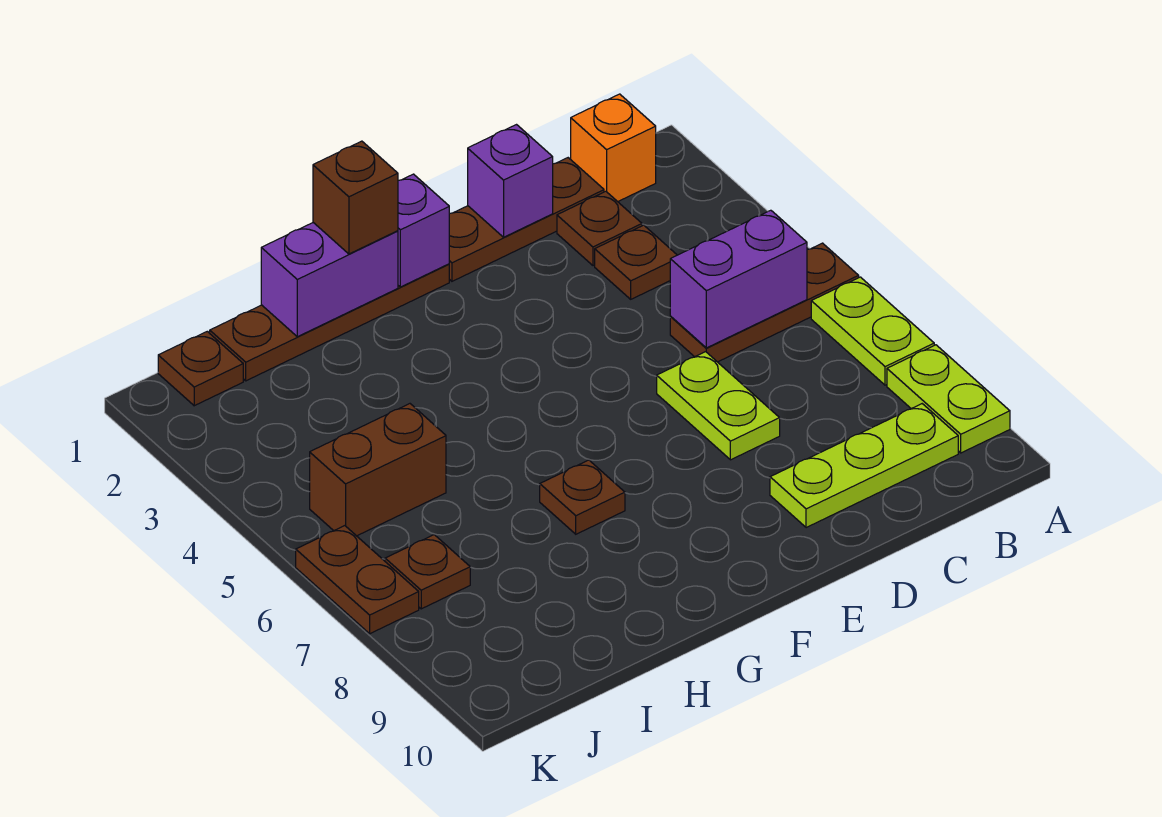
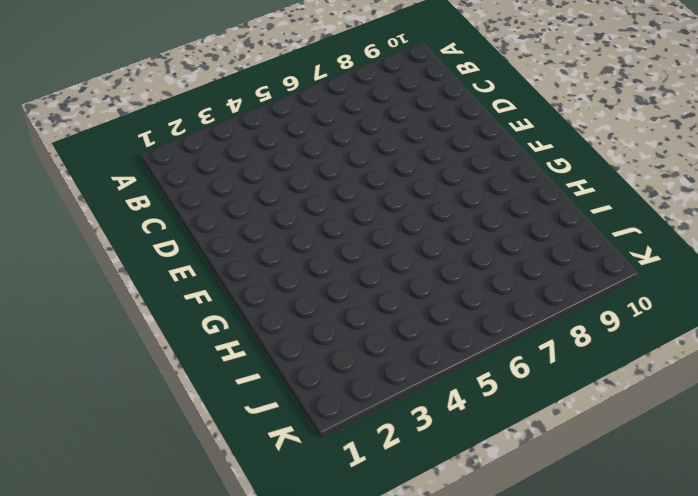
none -> brown 1x3 plate [670,243,859,362]
none -> lime 1x2 plate [811,277,934,385]
none -> lime 1x2 plate [887,345,1010,453]

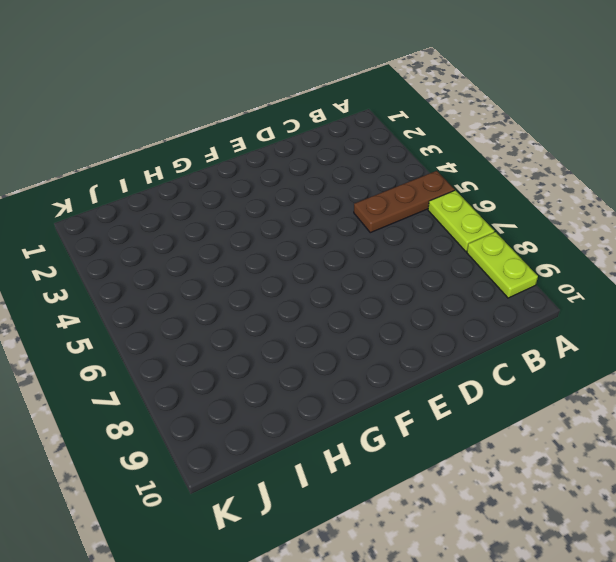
none -> orange 1x1 brick [571,94,656,202]
none -> lime 1x3 plate [770,404,958,528]
none -> brown 1x3 plate [449,158,604,281]

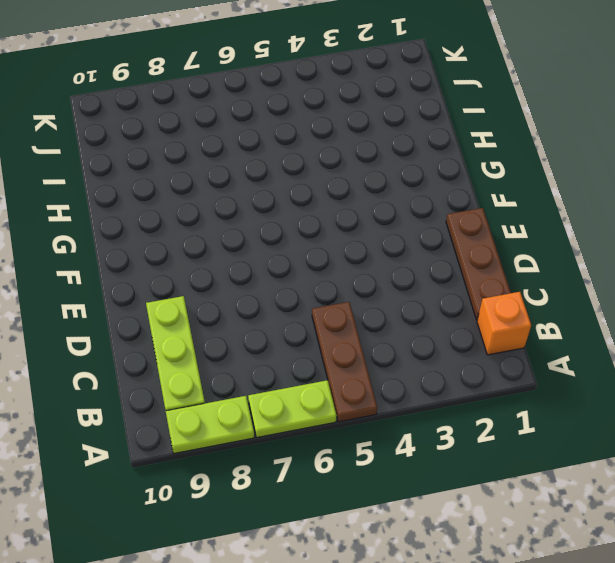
none -> brown 1x1 plate [557,191,642,266]
none -> brown 1x1 plate [595,225,677,299]
none -> lime 1x2 plate [657,352,780,460]

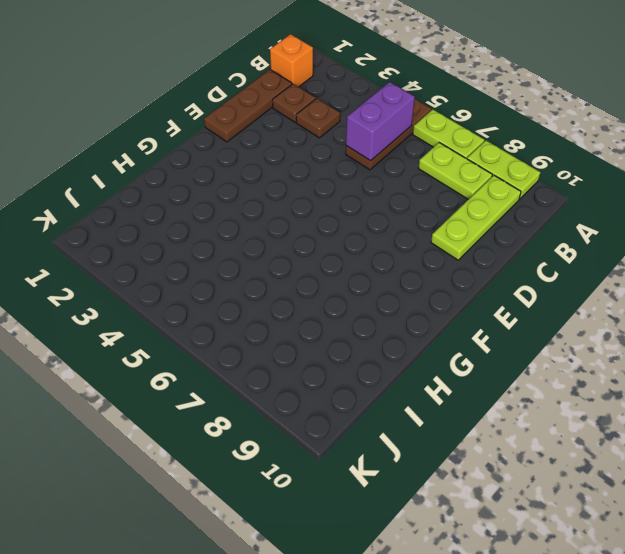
lime 1x2 plate [418,143,492,199] -> lime 1x2 plate moved to [657,352,780,460]
none -> brown 1x4 plate [210,264,449,381]
none -> brown 1x1 plate [540,460,625,534]
none -> brown 1x2 brick [310,404,446,536]

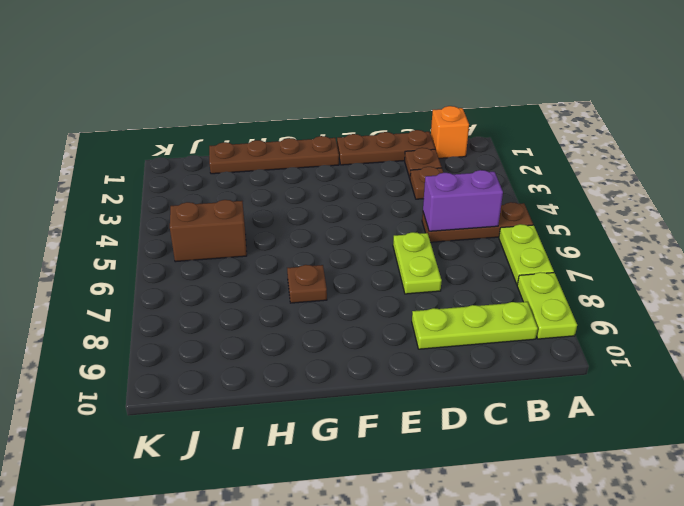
none -> brown 1x1 plate [158,331,243,406]
none -> brown 1x1 plate [385,535,470,609]
none -> brown 1x2 plate [296,526,419,634]

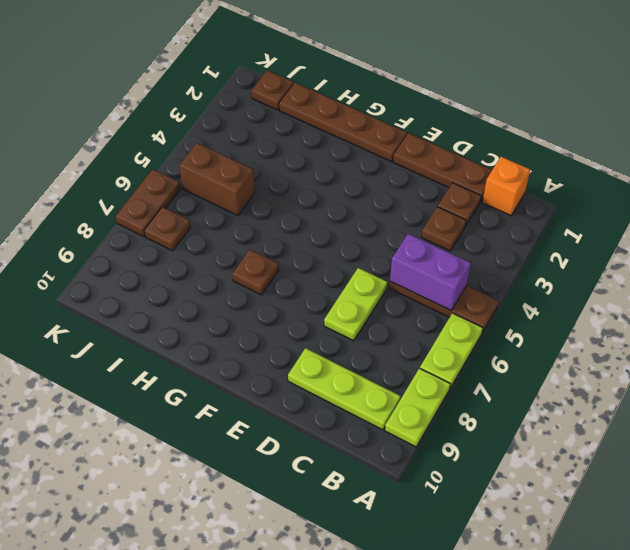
none -> purple 1x1 brick [468,125,553,237]
none -> purple 1x1 brick [398,174,449,287]
none -> purple 1x2 brick [261,223,398,337]

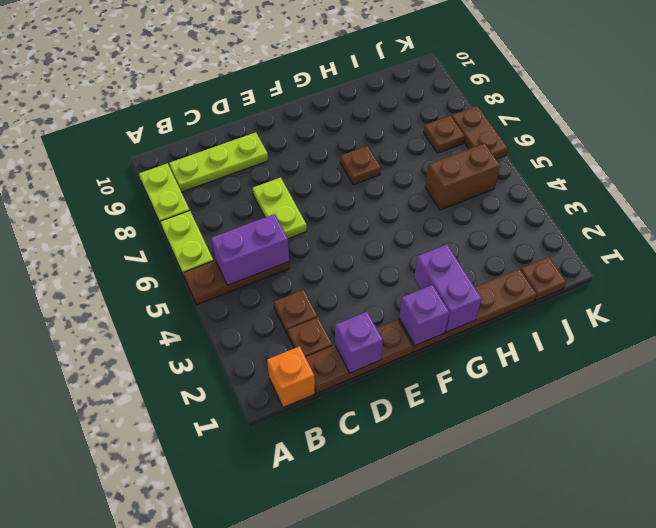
purple 1x2 brick [414,245,482,332] -> purple 1x2 brick turned to [261,223,398,337]
none -> brown 1x1 brick [313,141,398,254]

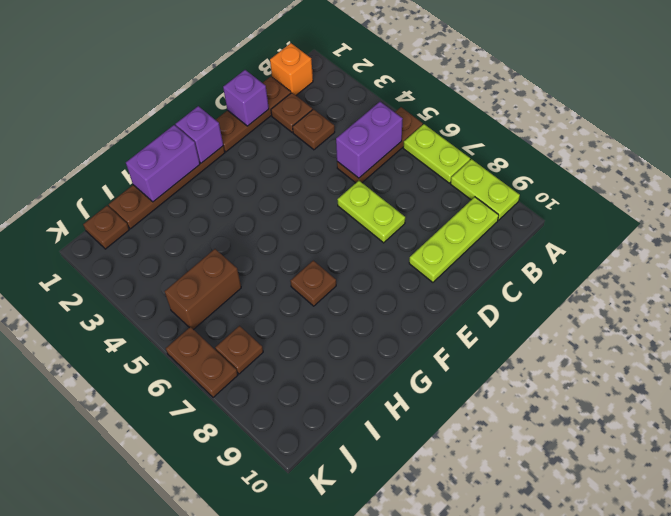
none -> brown 1x1 brick [313,141,398,254]

